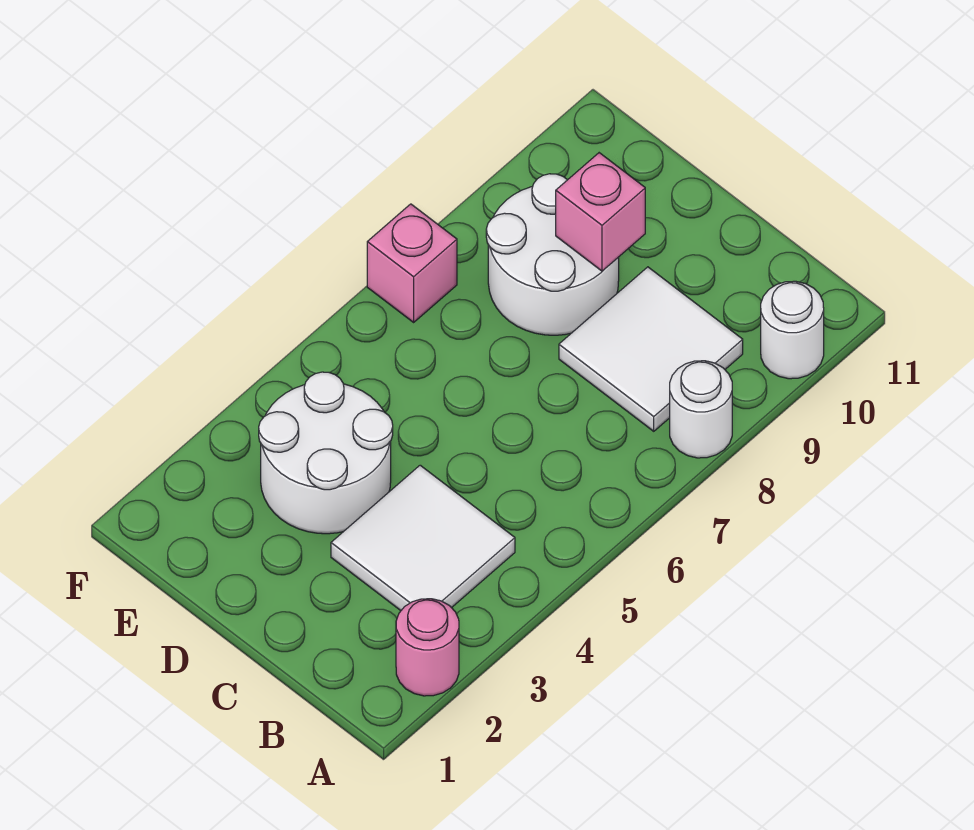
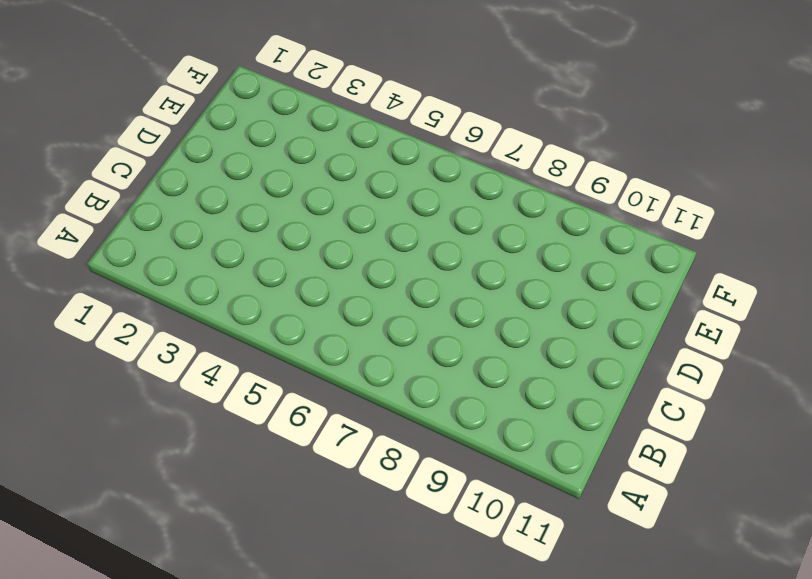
none -> pink 1x1 round brick [396,599,459,696]
none -> white 1x1 round brick [670,361,732,458]

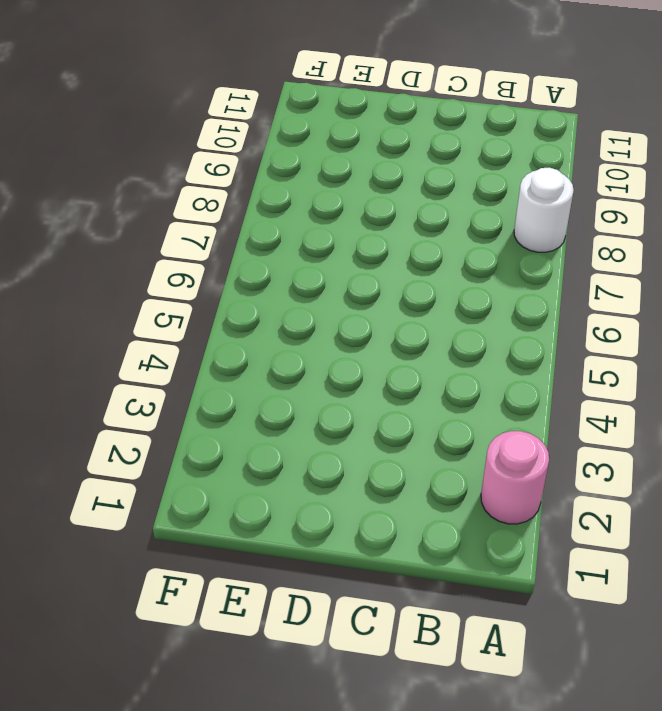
none -> white 1x1 round brick [761,281,824,379]
none -> white 2x2 tile [331,465,515,610]

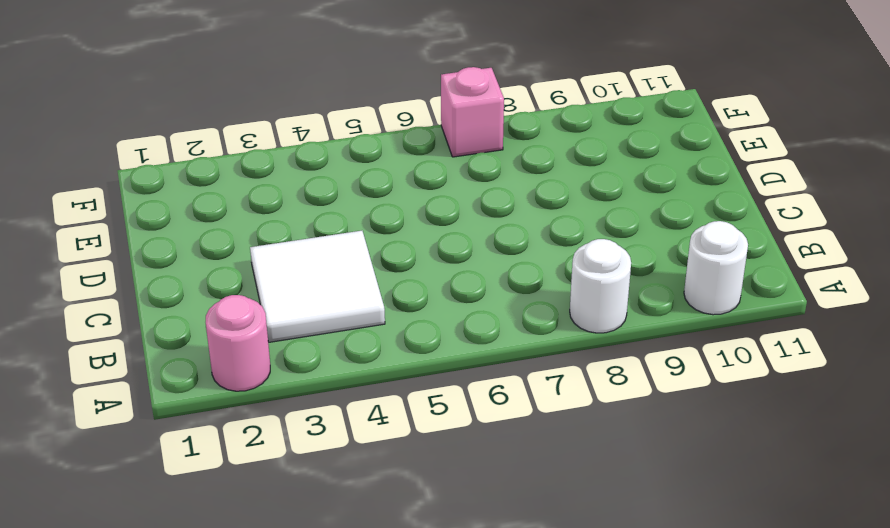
none -> white 2x2 tile [559,267,743,431]
none -> white 2x2 round brick [259,372,393,534]

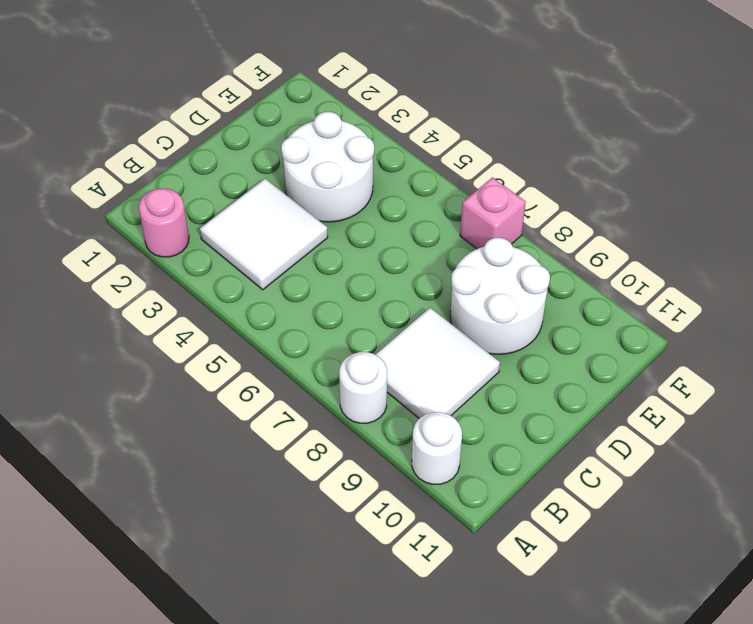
none -> pink 1x1 brick [556,153,645,271]

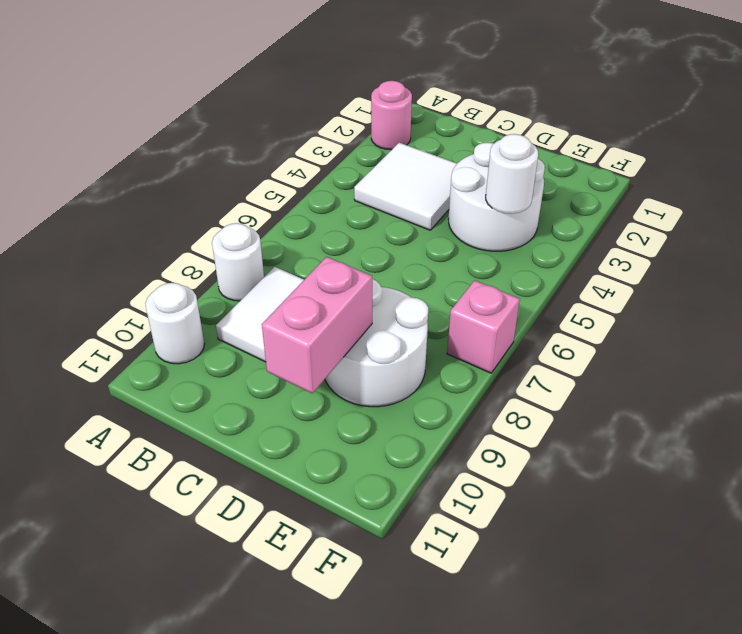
pink 1x2 brick [262,257,372,393] -> pink 1x1 brick [556,153,645,271]
white 1x1 round brick [486,134,538,214] -> none

